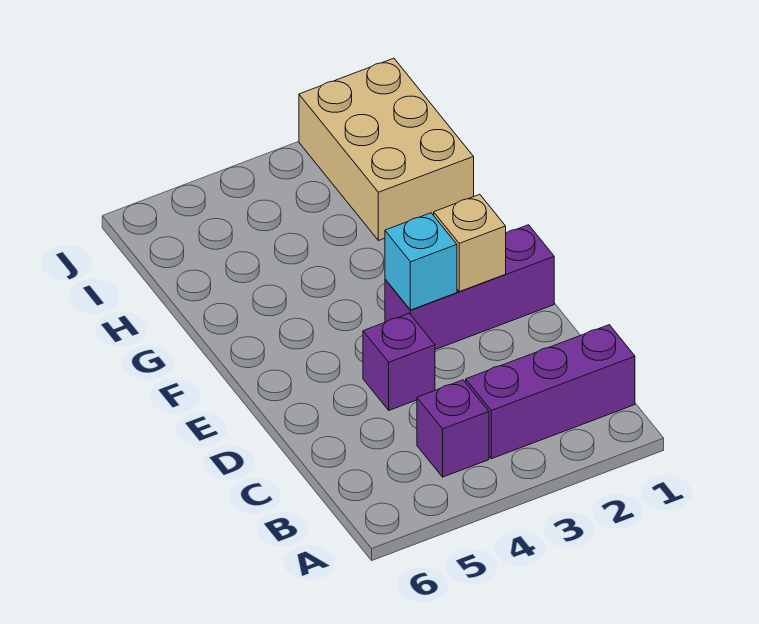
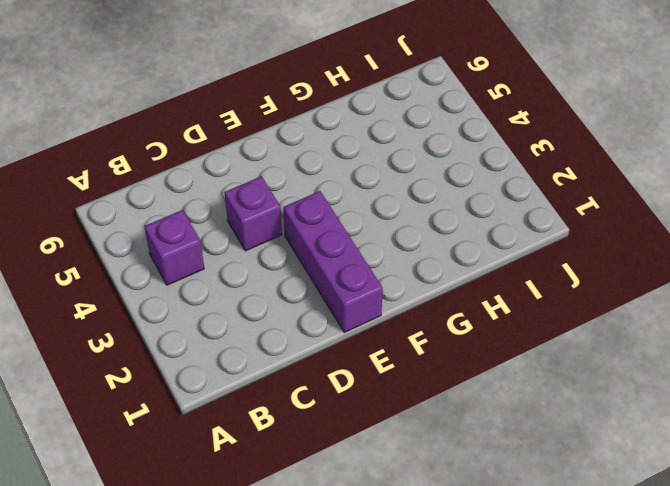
none -> purple 1x3 brick [466,325,635,459]
none -> tan 2x3 brick [299,58,474,241]

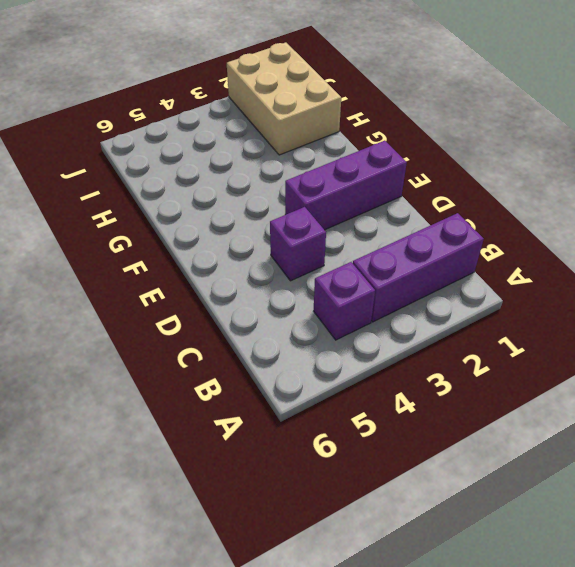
none -> tan 1x1 brick [434,194,506,292]
none -> cyan 1x1 brick [385,213,457,310]

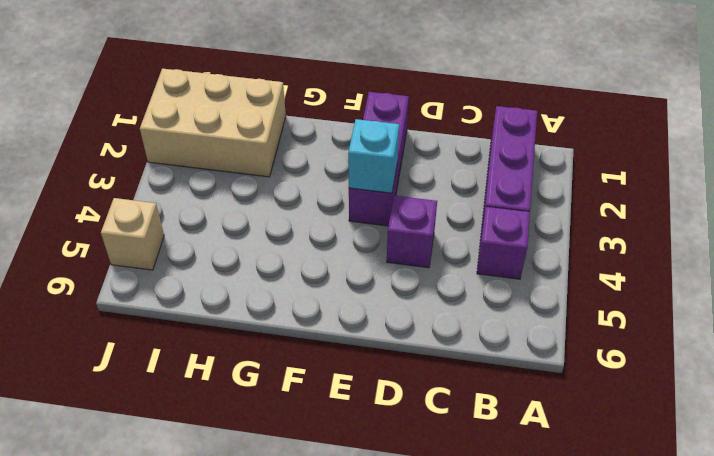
tan 1x1 brick [101,198,164,270] -> tan 1x1 brick moved to [434,194,506,292]

